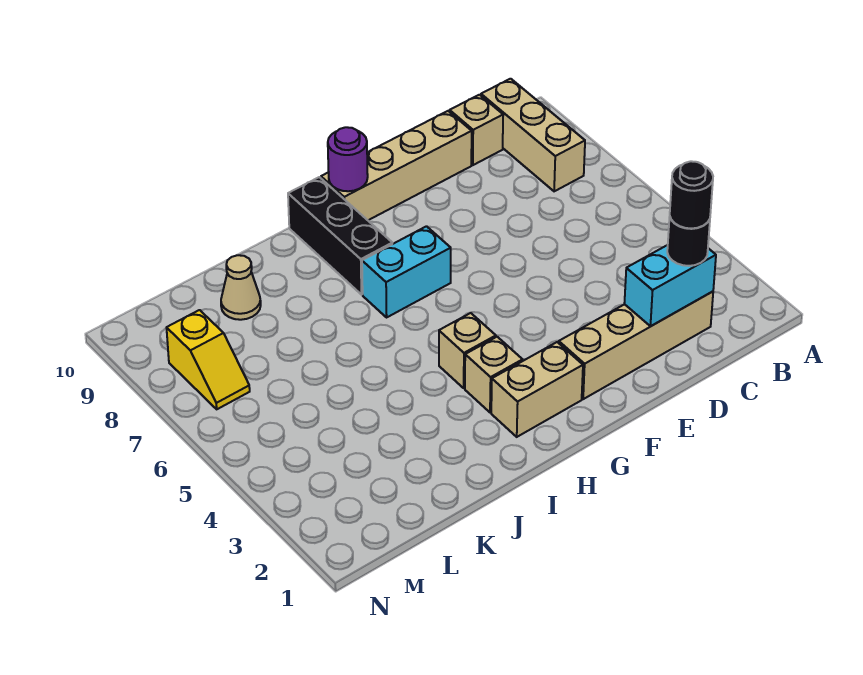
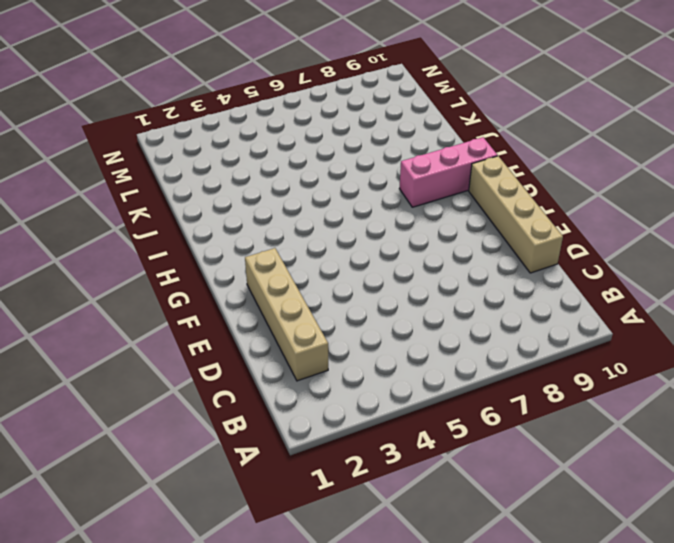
pink 1x3 brick [399,137,498,207] -> black 1x3 brick [288,177,392,295]
none -> tan 1x3 brick [481,79,585,191]
none -> tan 1x1 brick [450,95,503,165]
none -> tan 1x2 brick [491,342,583,437]

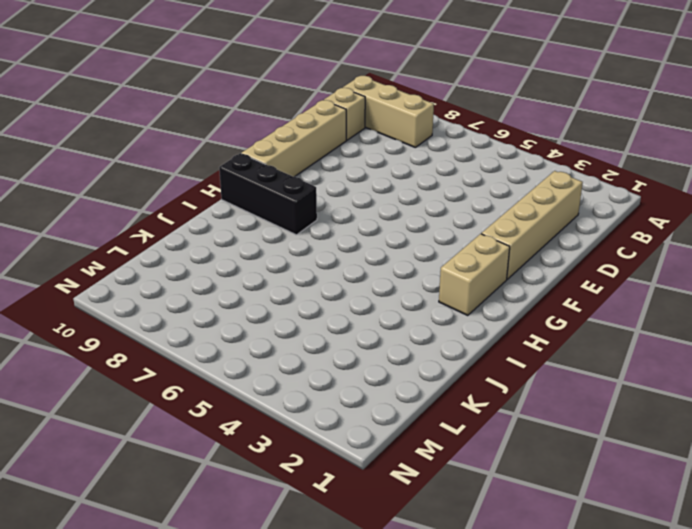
none -> cyan 1x2 brick [362,226,451,317]
none -> tan 1x1 brick [465,337,523,412]
none -> tan 1x1 brick [439,313,496,388]

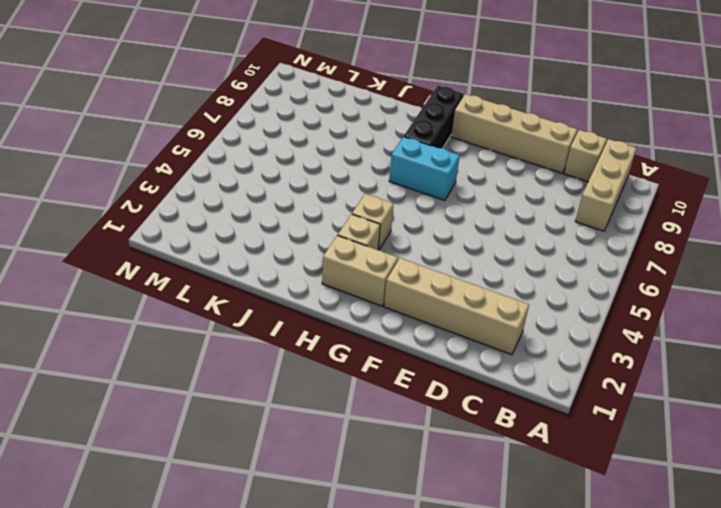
none -> tan 1x1 cone [221,255,261,320]
none -> yellow 1x2 slope [167,310,250,409]
none -> cyan 1x2 brick [624,245,716,326]

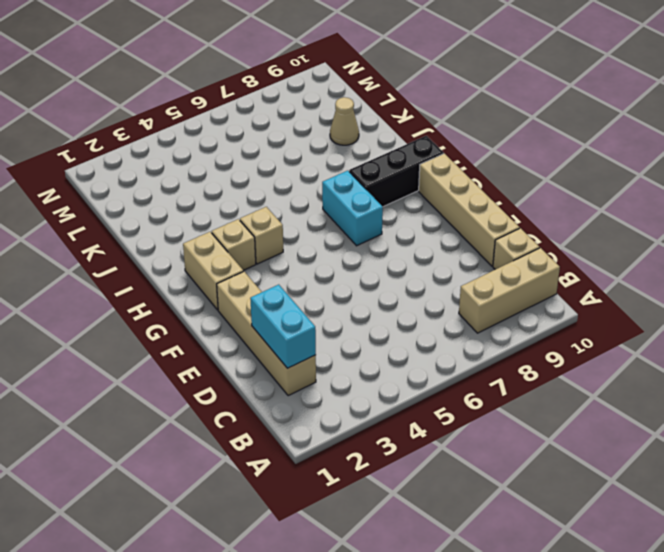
none -> yellow 1x2 slope [167,310,250,409]
none -> purple 1x1 round brick [328,127,368,191]
none -> black 1x1 round brick [667,217,710,266]

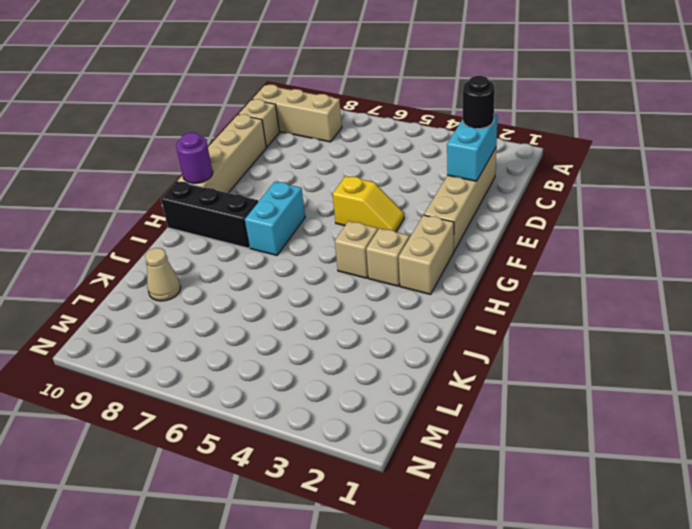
yellow 1x2 slope [333,176,404,232] -> yellow 1x2 slope moved to [167,310,250,409]
none -> black 1x1 round brick [670,161,713,229]

